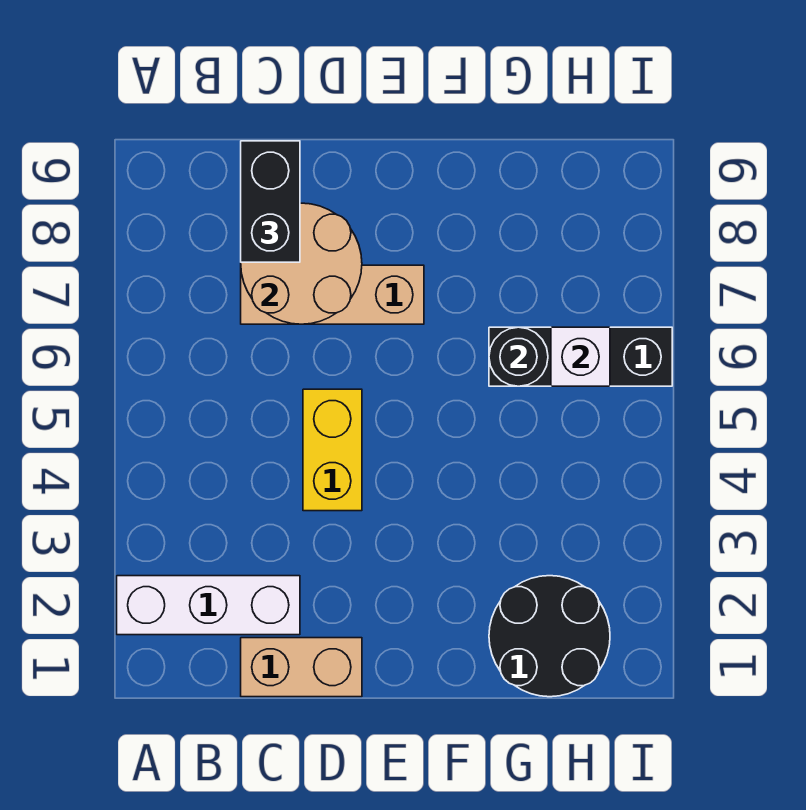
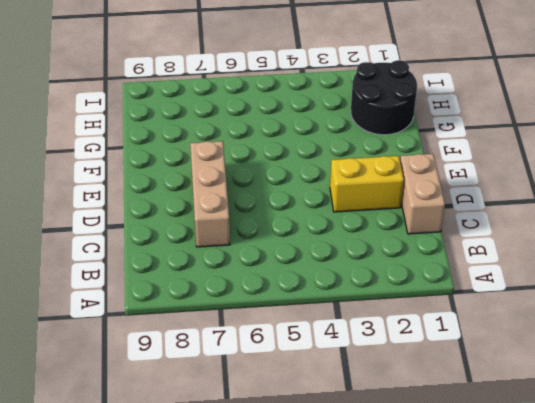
yellow 1x2 brick [330,156,404,212] -> yellow 1x2 brick moved to [303,389,362,511]
none -> white 1x3 brick [117,576,300,635]
none -> black 1x3 brick [489,327,672,386]

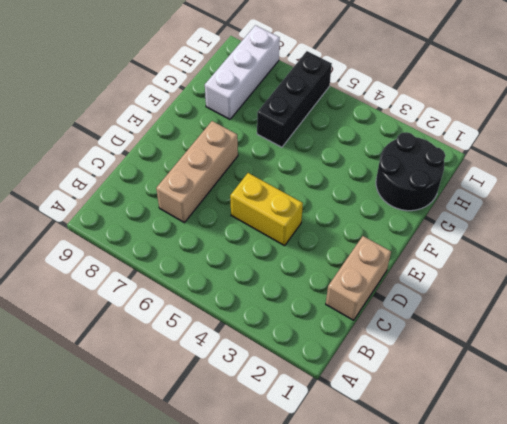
white 1x3 brick [205,25,280,119] -> white 1x3 brick moved to [117,576,300,635]
none -> tan 2x2 round brick [241,203,362,324]
none -> black 1x1 round brick [489,327,548,386]

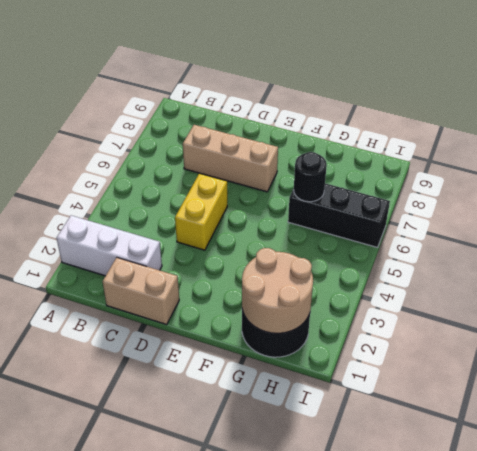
tan 2x2 round brick [242,248,313,333] -> tan 2x2 round brick moved to [241,203,362,324]
none -> white 1x1 brick [551,327,610,386]
none -> black 1x2 brick [241,141,300,262]

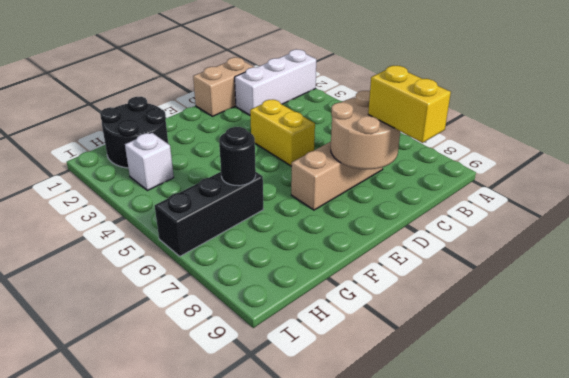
yellow 1x2 brick [368,65,451,143] -> black 1x2 brick [241,141,300,262]
white 1x1 brick [125,132,174,191] -> white 1x1 brick moved to [551,327,610,386]

